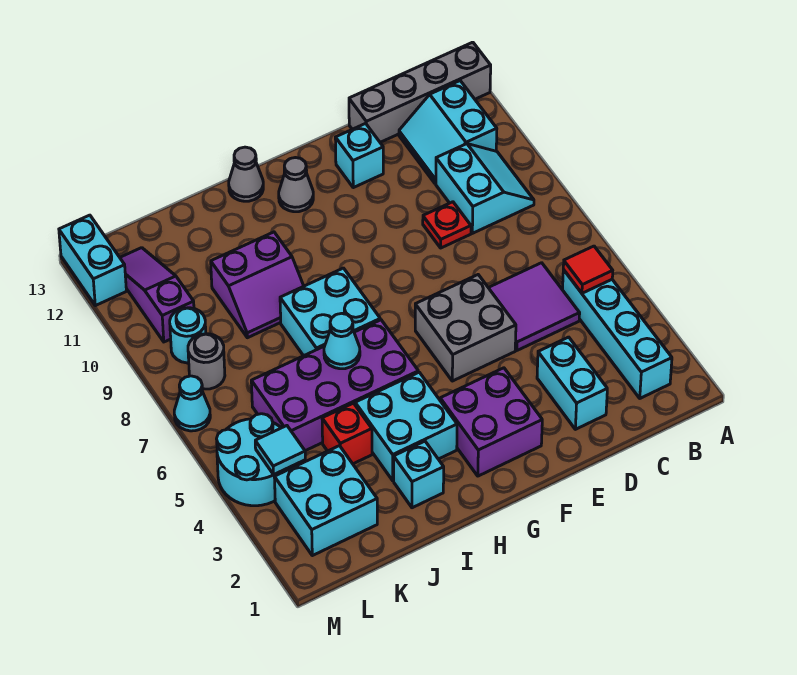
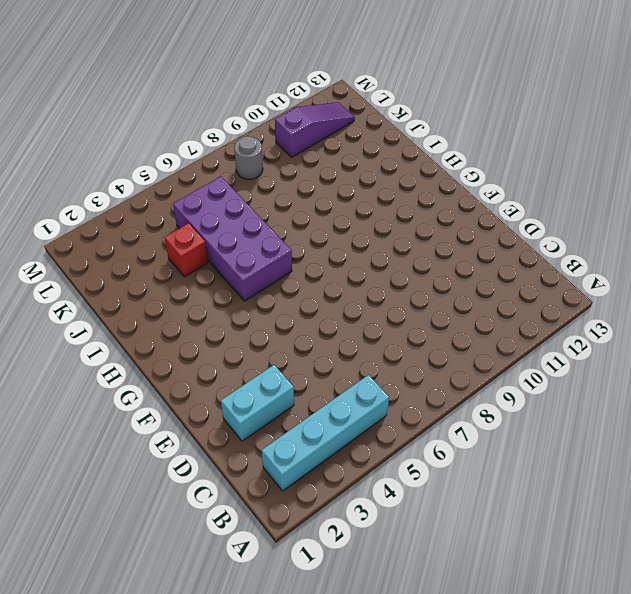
none -> grey 1x4 brick [349,42,491,142]
none -> cyan 2x2 slope [436,144,534,233]
none -> cyan 2x2 slope [399,81,497,183]

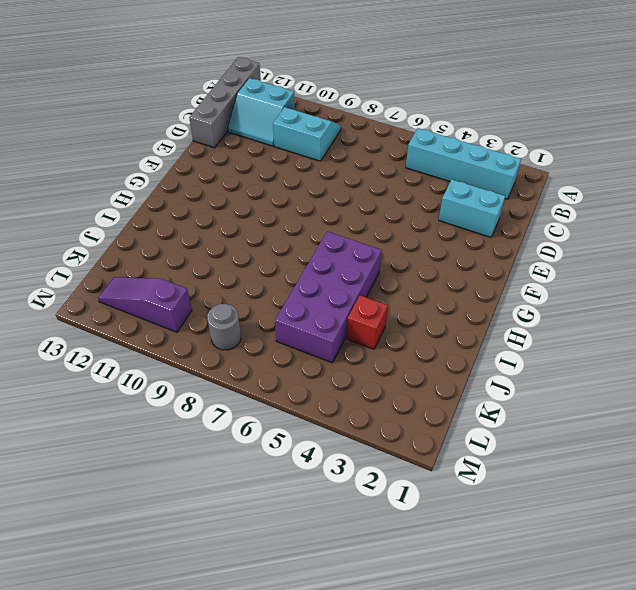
none -> purple 2x2 tile [489,263,580,350]
none -> red 1x1 plate [423,202,471,248]
none -> grey 2x2 brick [415,275,516,381]

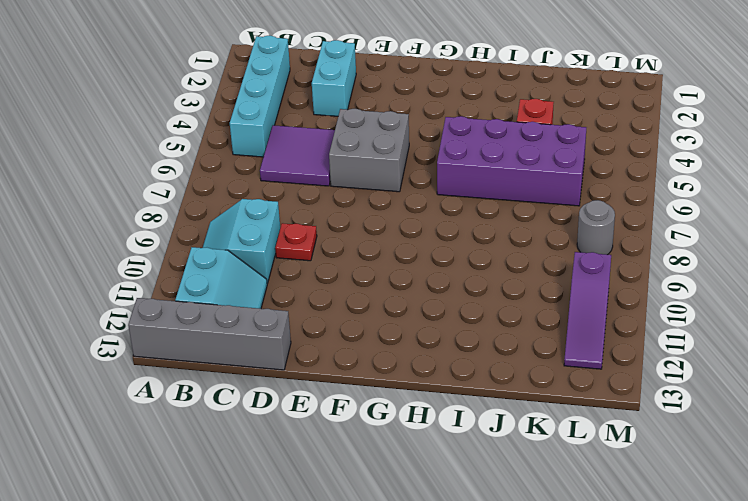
none -> cyan 1x1 brick [335,123,383,188]
none -> purple 2x2 brick [440,368,542,476]
none -> grey 1x1 cone [279,158,313,212]

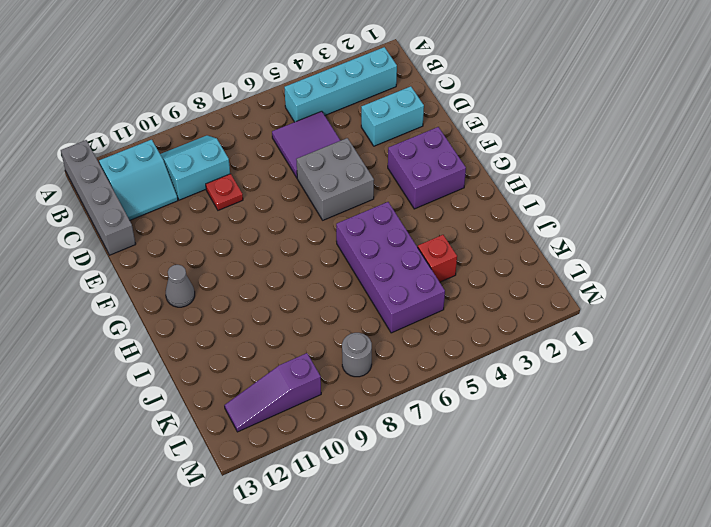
none -> cyan 1x1 brick [335,123,383,188]
none -> cyan 2x2 brick [355,372,457,481]
none -> cyan 2x2 brick [280,268,380,356]

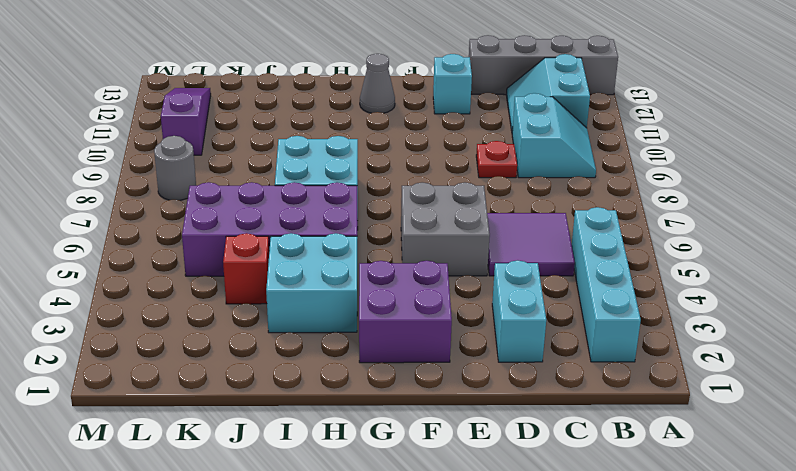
none -> grey 1x1 cone [229,147,263,201]
none -> cyan 1x1 brick [394,441,444,508]
none -> purple 2x2 slope [211,232,304,338]

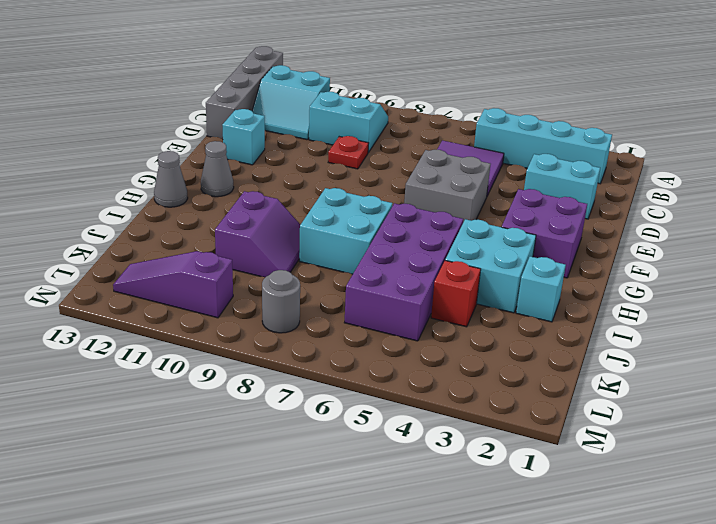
none -> cyan 2x2 brick [274,446,377,556]
none -> cyan 2x2 round brick [217,414,292,506]
none -> cyan 1x1 round brick [170,308,206,363]

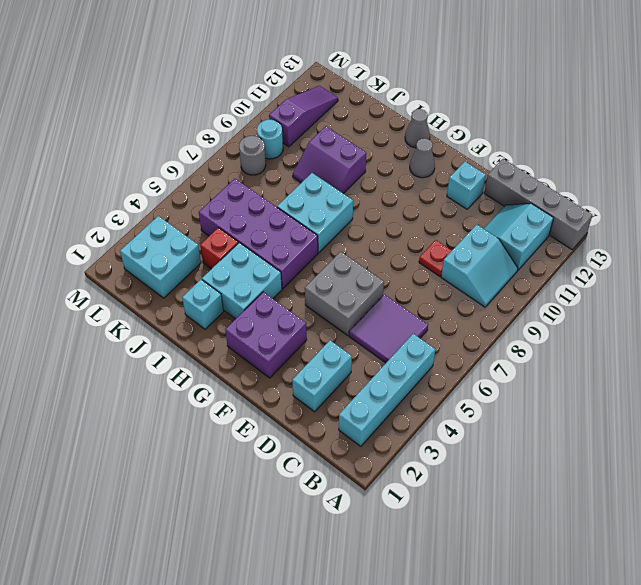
none -> cyan 2x2 round brick [217,414,292,506]
none -> cyan 1x1 cone [174,376,210,431]
none -> cyan 1x2 brick [59,215,126,306]

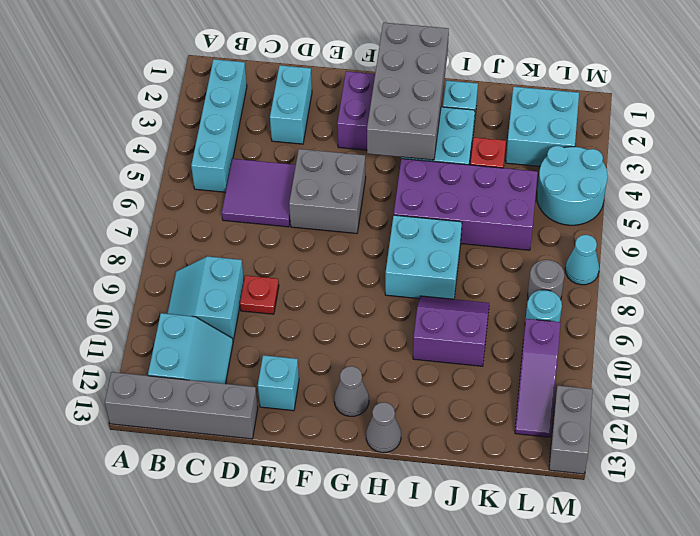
grey 2x4 brick [367,23,449,160] -> none
grey 1x2 brick [549,386,593,474] -> cyan 1x2 brick [59,215,126,306]
none -> red 1x1 tile [563,246,613,293]
none -> cyan 1x1 cone [324,313,360,369]
none -> cyan 1x1 tile [255,426,305,475]

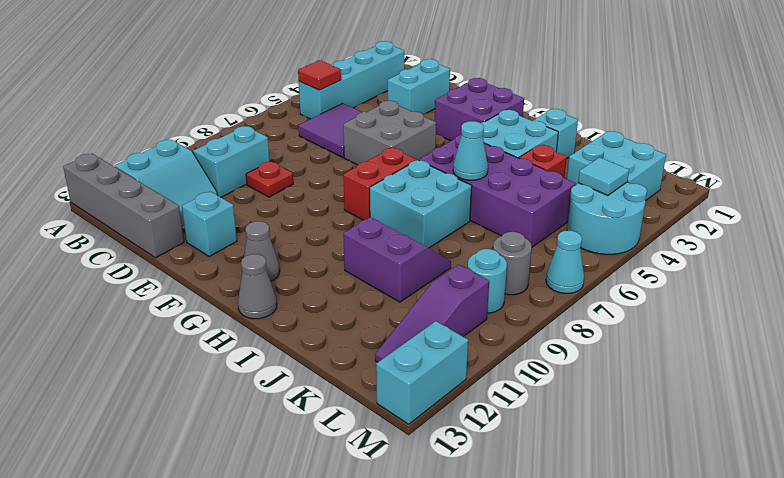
red 1x2 brick [343,148,416,220] -> none

